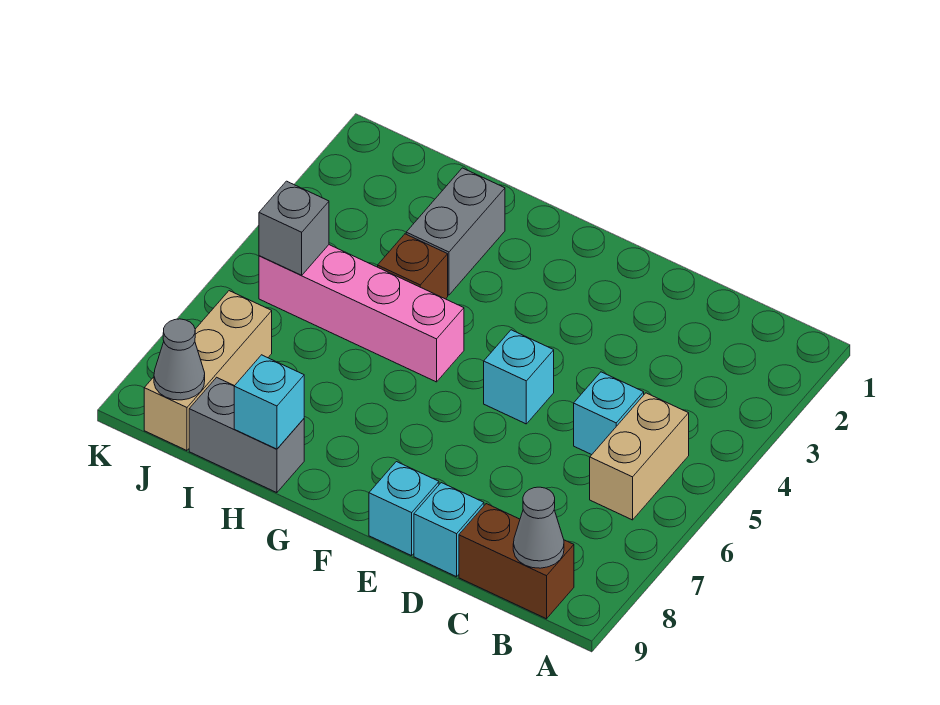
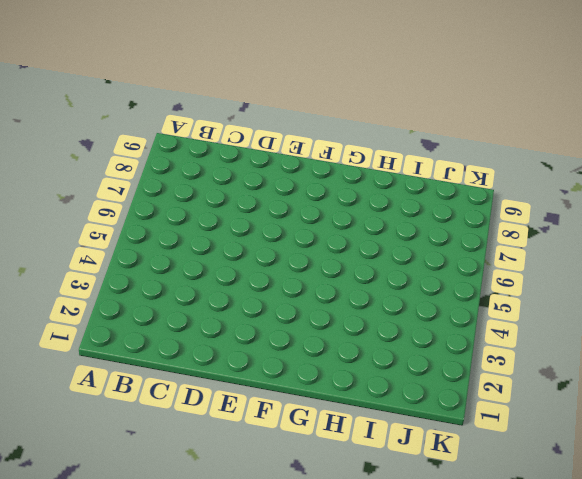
none -> tan 1x2 brick [590,393,689,520]
none -> brown 1x2 brick [459,504,574,619]
none -> cyan 1x1 brick [574,372,644,455]

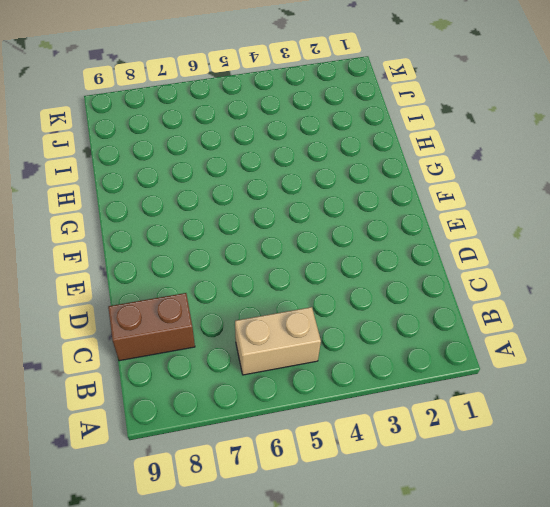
brown 1x2 brick [108,293,195,361] -> brown 1x2 brick turned to [459,504,574,619]
none -> cyan 1x1 brick [574,372,644,455]
none -> cyan 1x1 brick [414,483,484,577]
none -> cyan 1x1 brick [484,330,554,424]

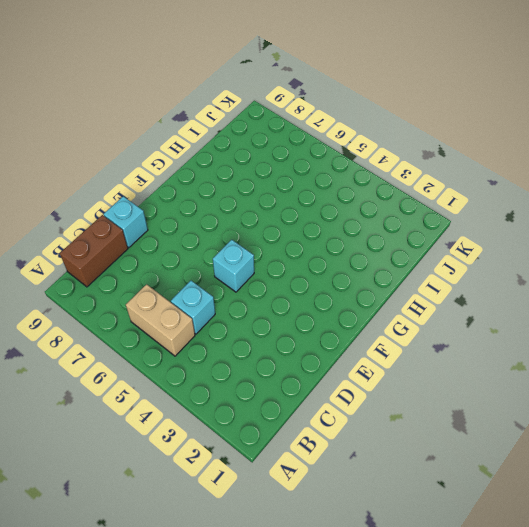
none -> cyan 1x1 brick [369,462,439,556]
none -> pink 1x4 brick [259,245,464,382]
none -> grey 1x2 brick [406,168,505,295]

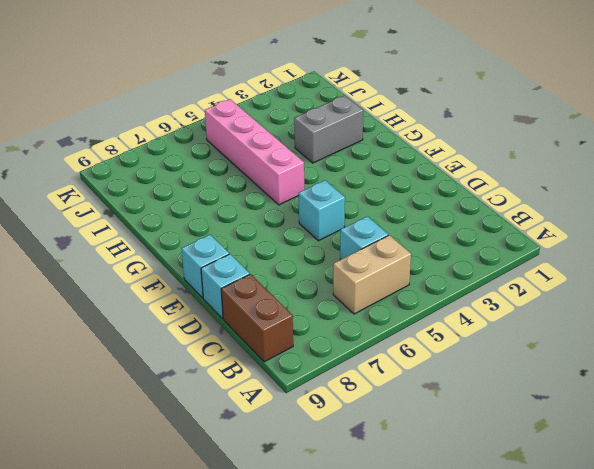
none -> brown 1x1 brick [378,234,448,299]
none -> grey 1x2 brick [189,377,304,493]
none -> tan 1x3 brick [144,291,272,451]

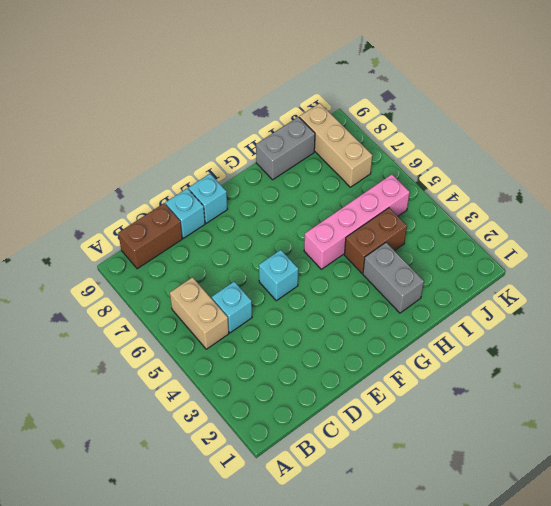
brown 1x2 brick [344,208,407,273] -> brown 1x1 brick [378,234,448,299]
none -> grey 1x1 cone [513,487,564,568]
none -> cyan 1x1 brick [234,355,304,449]
none -> grey 1x1 brick [259,181,329,275]

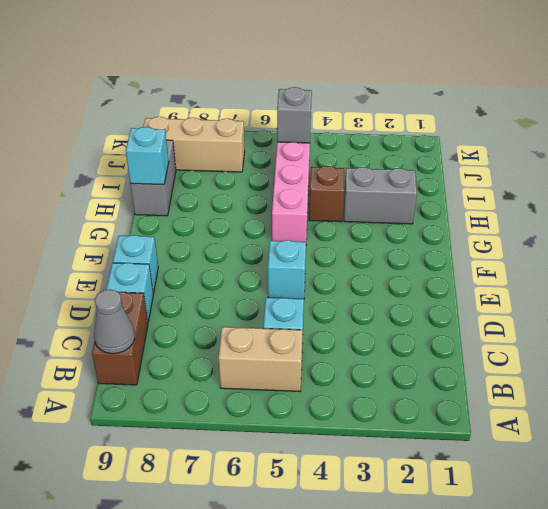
none -> grey 1x1 cone [154,319,205,400]

